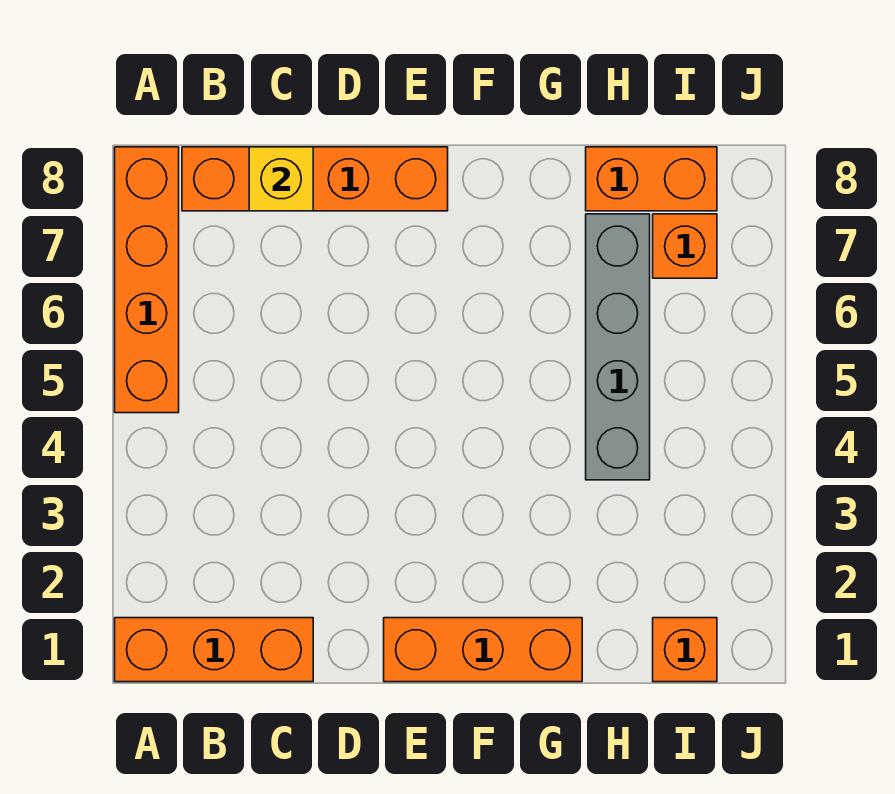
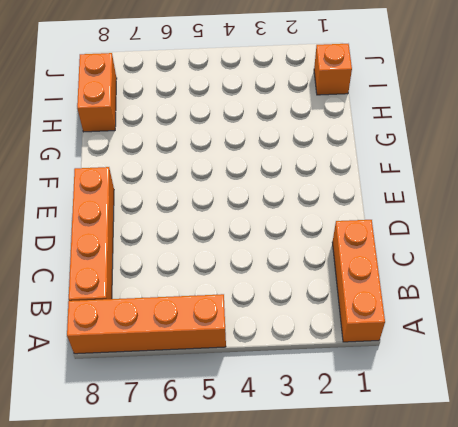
none -> orange 1x3 brick [384,618,582,682]
none -> grey 1x4 brick [586,214,650,480]

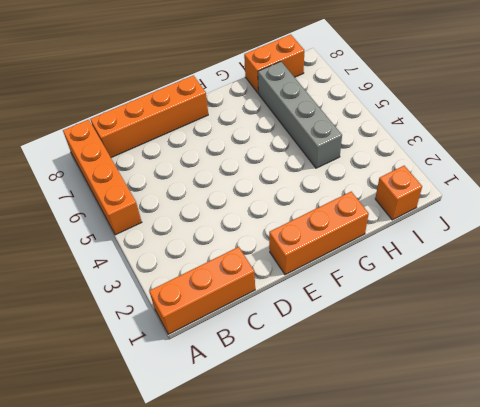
none -> orange 1x1 brick [653,214,717,278]
none -> yellow 1x1 brick [249,147,313,211]

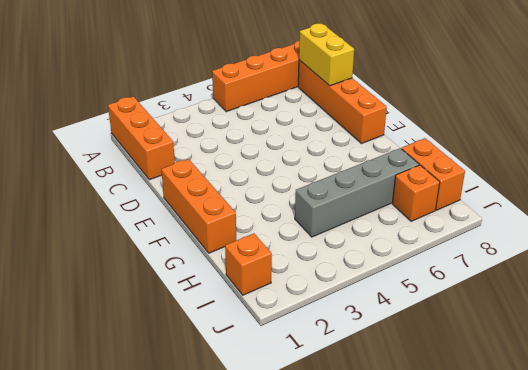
yellow 1x2 brick [299,23,354,86] -> yellow 1x1 brick [249,147,313,211]

